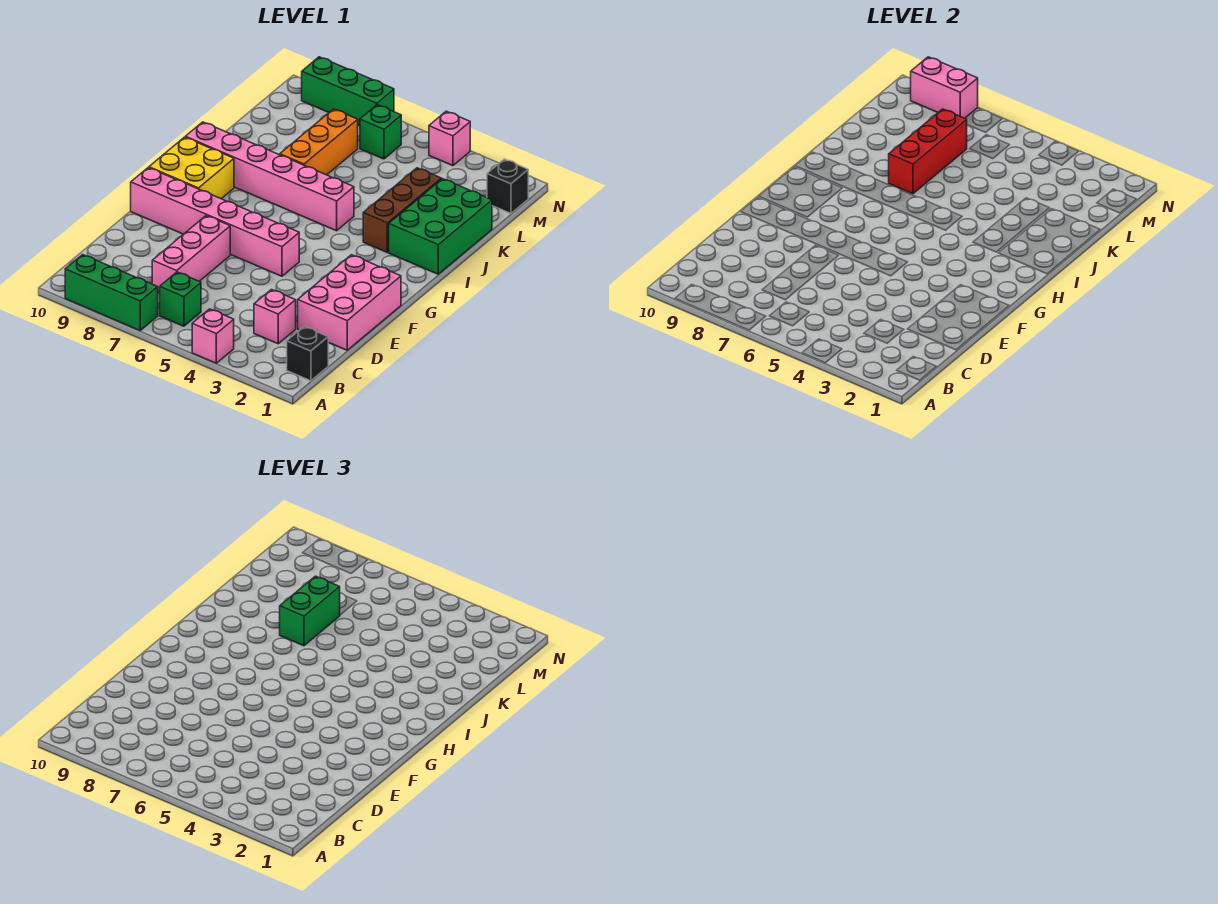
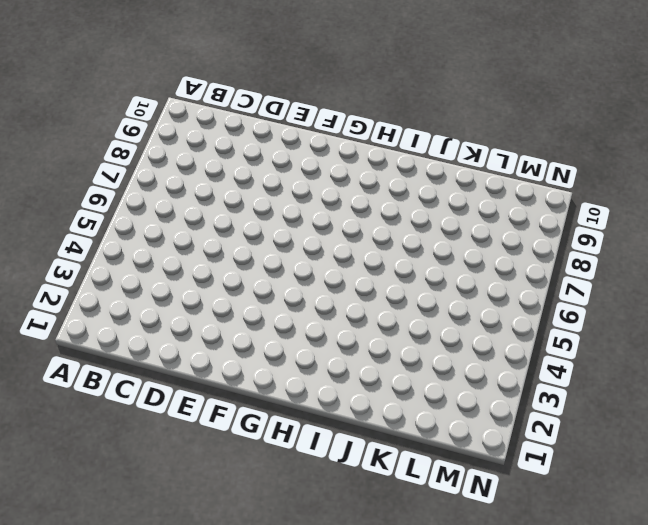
none -> pink 1x1 brick [192,309,234,363]
none -> green 1x3 brick [65,255,158,331]
none -> black 1x1 brick [287,327,328,381]

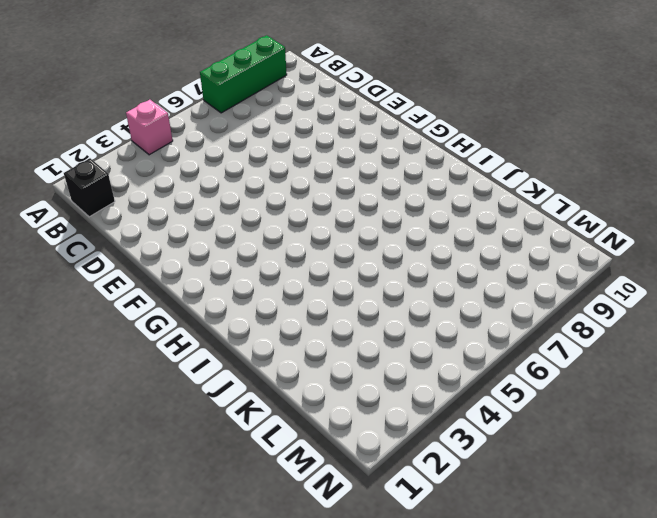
none -> green 1x1 brick [160,272,201,326]
none -> pink 1x1 brick [254,290,296,344]
none -> pink 1x3 brick [152,216,230,293]

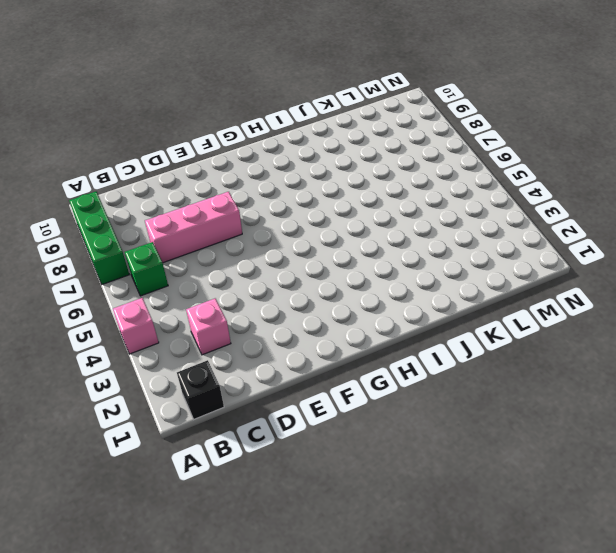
none -> pink 2x3 brick [298,255,401,350]
none -> pink 1x6 brick [131,168,299,276]
none -> yellow 2x2 brick [149,137,234,199]

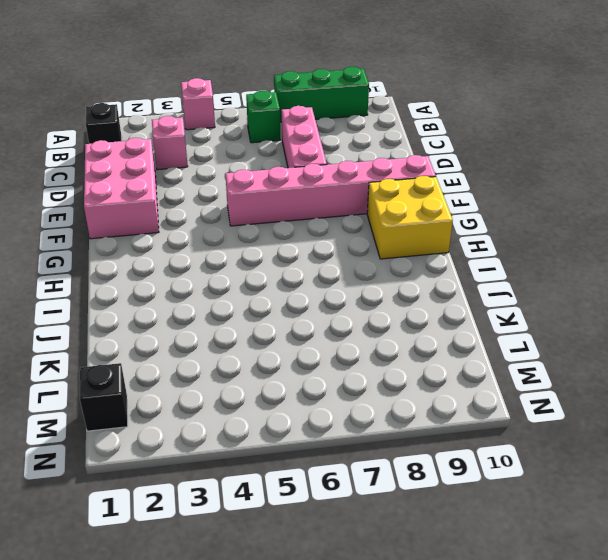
none -> green 2x3 brick [389,179,492,274]
none -> brown 1x3 brick [363,168,441,252]
none -> pink 1x6 brick [185,122,354,231]

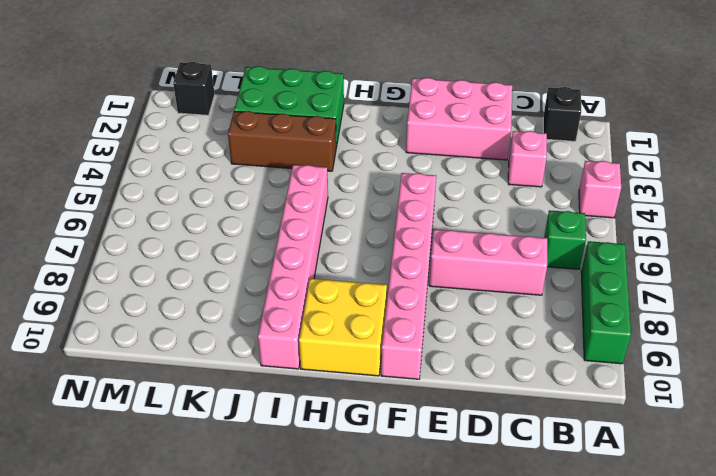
none -> orange 1x3 brick [280,109,358,175]
none -> green 1x1 brick [360,105,401,159]
none -> pink 1x1 brick [429,111,470,166]

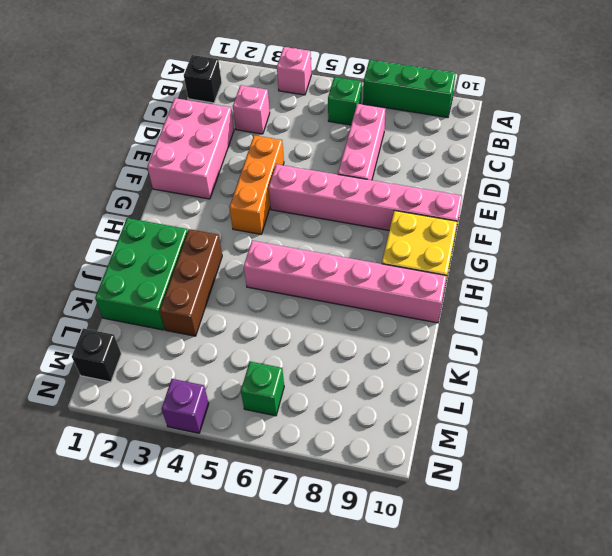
orange 1x3 brick [229,135,284,234] -> orange 1x3 brick moved to [280,109,358,175]
purple 1x1 brick [162,379,209,433] -> pink 1x1 brick [429,111,470,166]
none -> green 1x3 brick [302,57,394,126]
none -> red 1x3 brick [889,109,967,194]
none -> pink 1x2 brick [911,57,978,118]

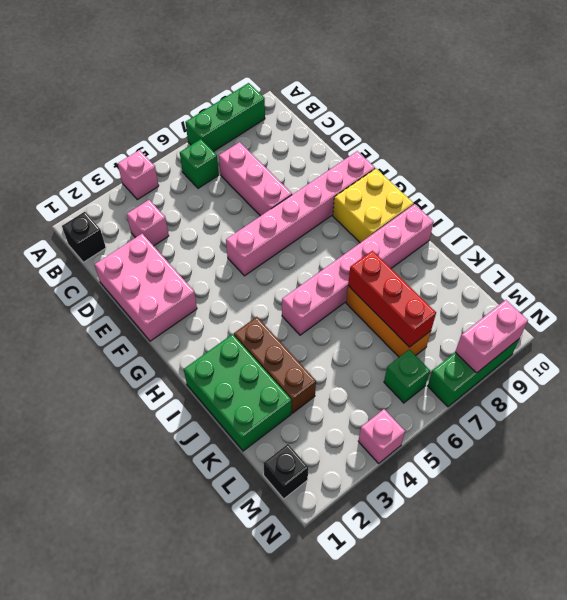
none -> green 1x2 brick [280,576,340,646]

